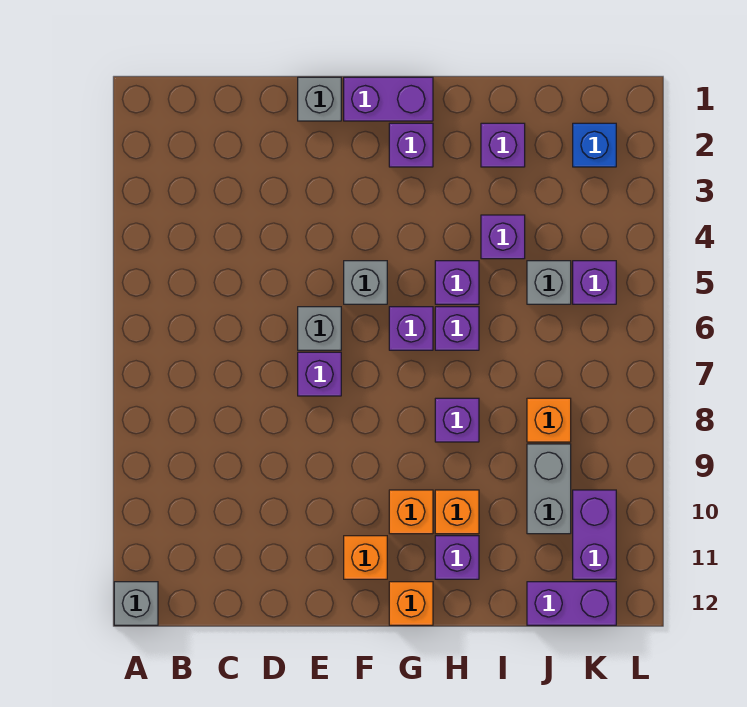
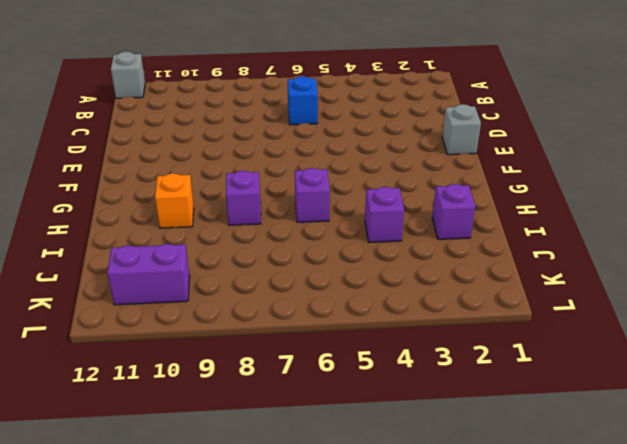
blue 1x1 brick [288,76,318,125] -> blue 1x1 brick moved to [573,123,616,167]
none -> grey 1x1 brick [298,307,341,350]
none -> purple 1x1 brick [298,352,341,396]
none -> purple 1x2 brick [344,77,433,121]

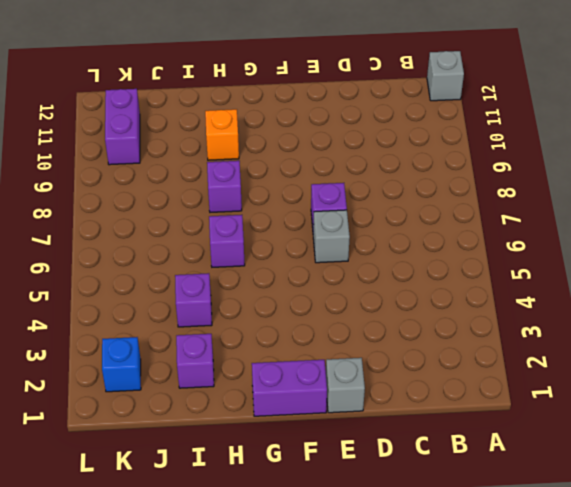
none -> grey 1x1 brick [344,261,387,304]
none -> orange 1x1 brick [344,536,387,579]
none -> purple 1x1 brick [389,123,433,167]

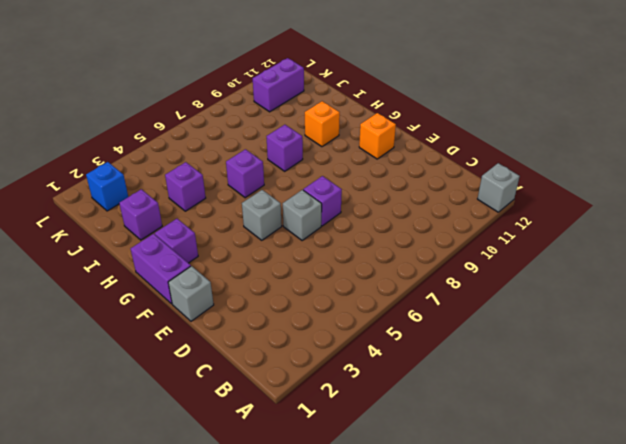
none -> purple 1x1 brick [389,307,433,350]
none -> orange 1x1 brick [389,490,433,534]
none -> orange 1x1 brick [389,582,433,625]

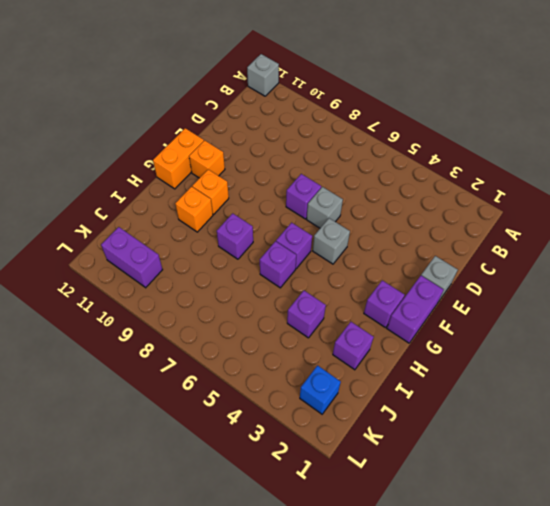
orange 1x2 brick [153,128,204,189] -> orange 1x1 brick [389,582,433,625]
none -> purple 1x1 brick [435,261,479,304]
none -> purple 1x1 brick [435,536,479,579]
none -> grey 1x1 brick [527,261,571,304]

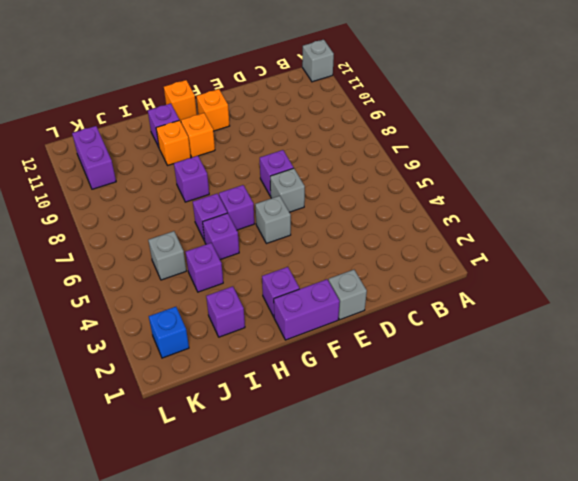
none -> orange 1x1 brick [527,398,571,442]
none -> grey 1x2 brick [527,444,571,534]
none -> purple 1x2 brick [527,582,616,625]

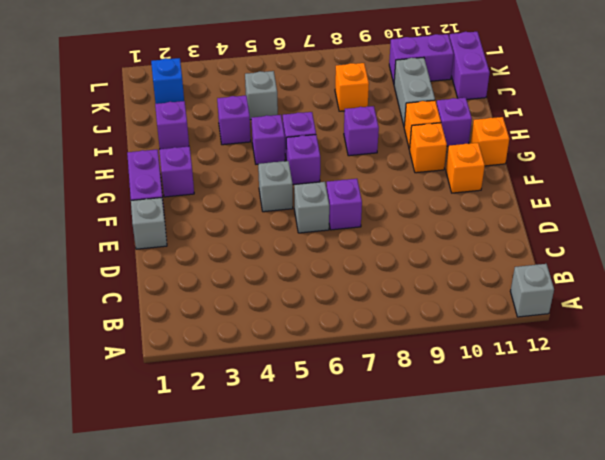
grey 1x2 brick [394,57,435,125] -> grey 1x2 brick turned to [527,444,571,534]
none -> purple 1x1 brick [573,261,616,304]

